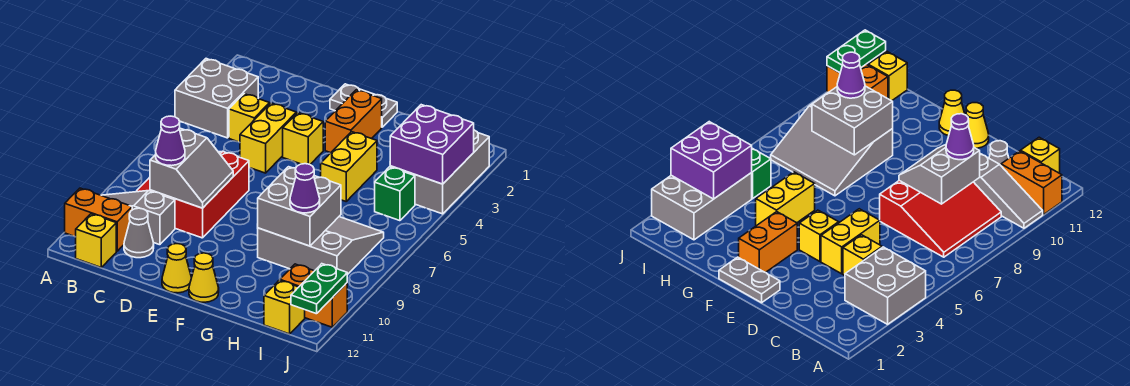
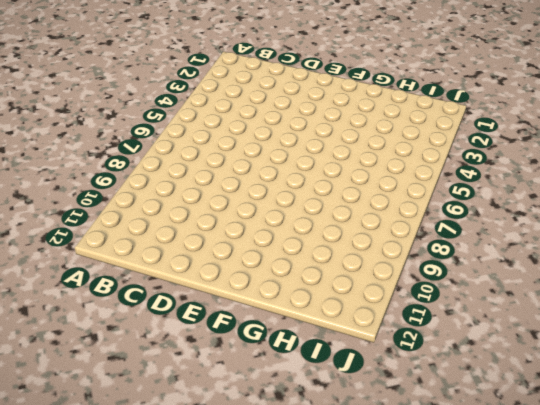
none -> grey 2x2 brick [175,59,258,138]
none -> grey 1x3 slope [101,191,175,245]
none -> orange 1x2 brick [65,188,132,251]

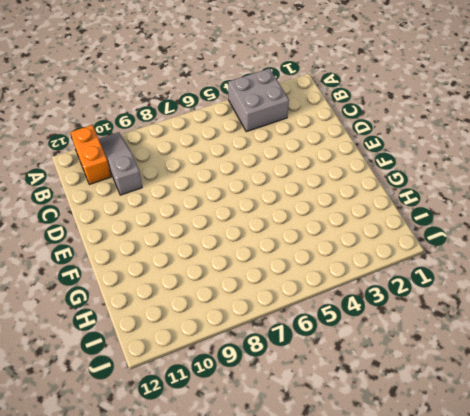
none -> red 3x3 slope [136,151,249,238]
none -> yellow 1x1 brick [76,214,116,267]
none -> yellow 1x1 brick [229,94,269,142]

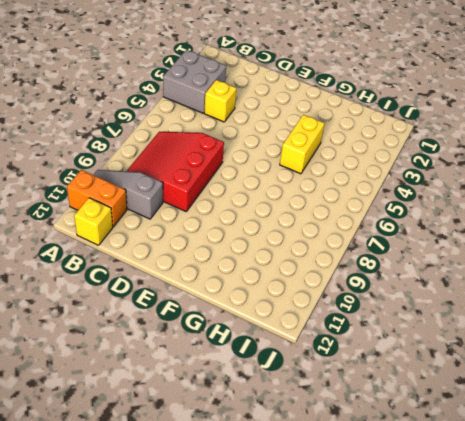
none -> grey 1x1 cone [124,208,154,258]
none -> yellow 1x2 brick [240,103,296,173]
none -> grey 1x2 plate [330,84,397,127]

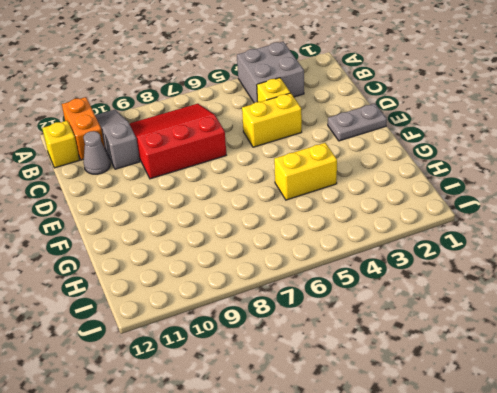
grey 1x2 plate [328,104,387,141] -> grey 1x2 plate turned to [330,84,397,127]
none -> yellow 1x1 brick [283,113,323,164]
none -> yellow 1x1 cone [162,244,192,293]
none -> orange 1x2 brick [325,90,382,153]

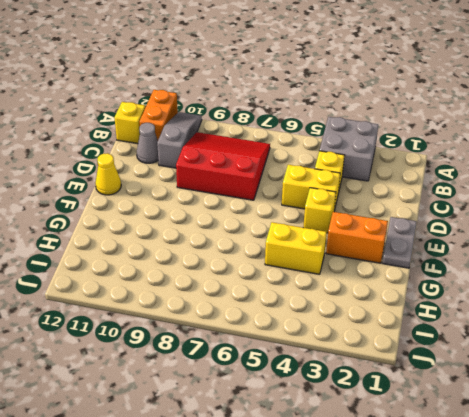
none -> yellow 1x1 cone [189,253,219,302]
none -> grey 3x3 slope [258,217,384,275]
none -> grey 2x3 brick [390,130,489,214]

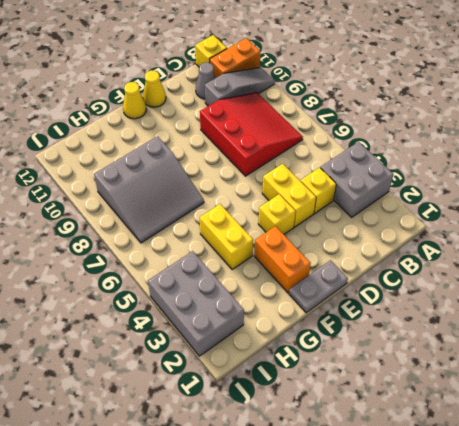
none -> green 1x1 brick [375,167,415,221]
none -> orange 1x2 brick [280,264,347,327]
none -> yellow 1x1 brick [264,280,305,334]

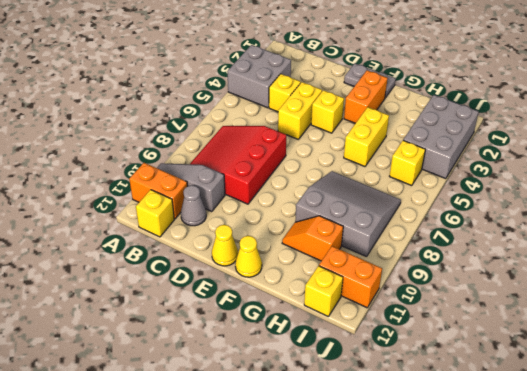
orange 1x2 slope [282,216,343,261] -> none
yellow 1x1 brick [390,140,425,186] -> green 1x1 brick [375,167,415,221]
none -> grey 2x2 slope [150,129,233,208]
none -> grey 2x2 brick [258,167,341,246]
none -> purple 2x2 brick [390,105,474,184]

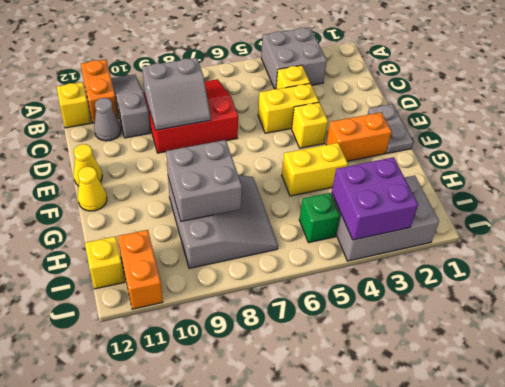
none -> green 1x2 plate [291,264,347,314]
none -> purple 1x1 cone [156,116,185,166]
none -> purple 1x1 cone [290,164,320,213]

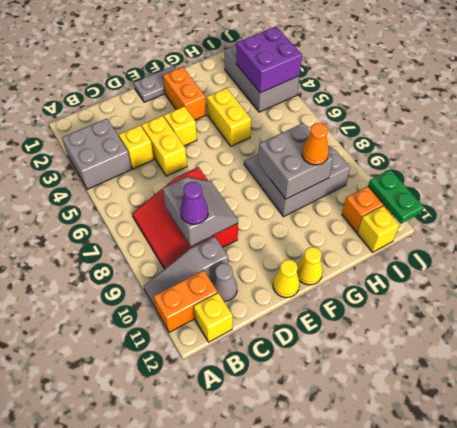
orange 1x1 cone [302,123,329,165] -> purple 1x1 cone [290,164,320,213]
none -> green 1x1 brick [375,167,415,221]

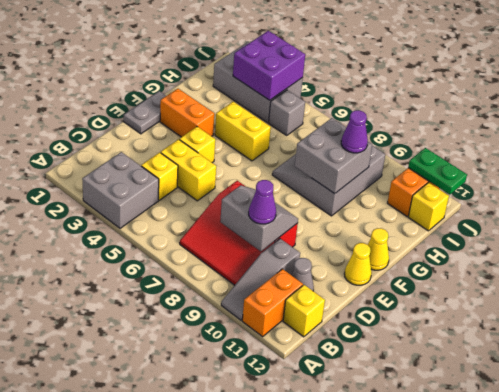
grey 1x1 brick [269,90,305,135] -> green 1x1 brick [375,167,415,221]

